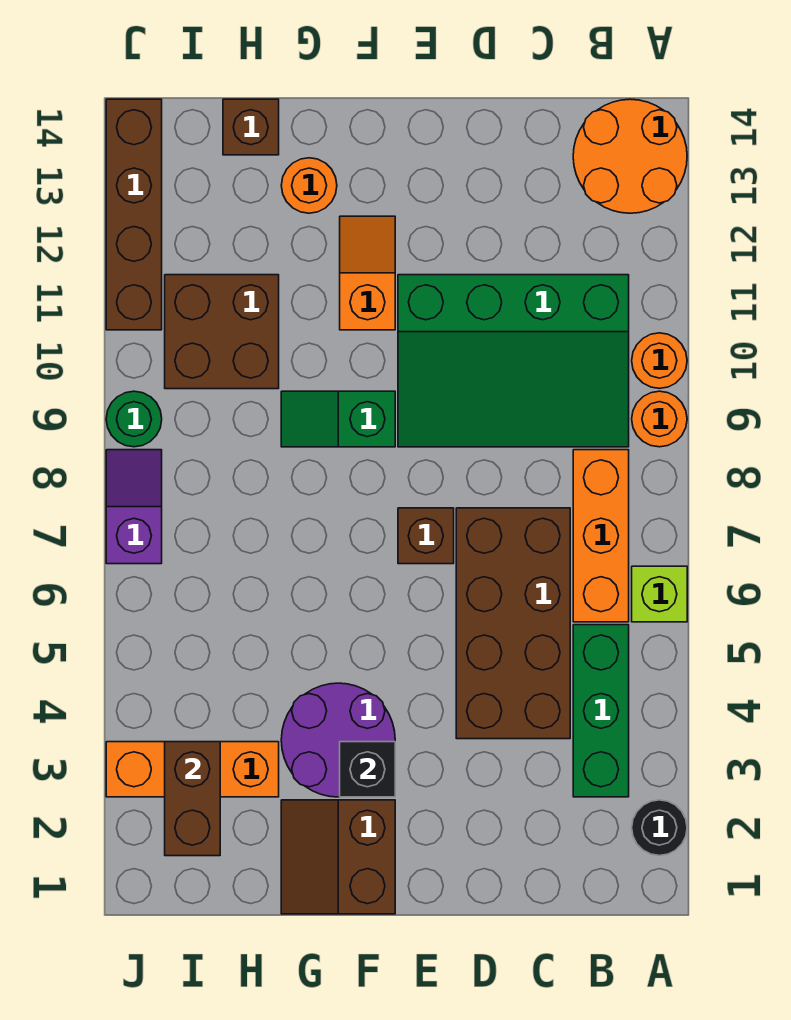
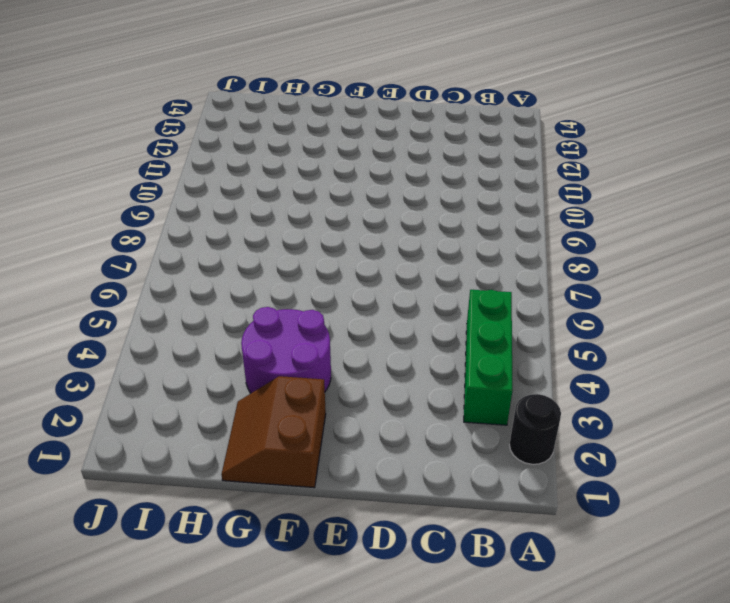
none -> lime 1x1 brick [632,566,687,622]
none -> orange 1x1 round brick [632,391,687,447]
none -> orange 1x1 round brick [632,333,687,388]

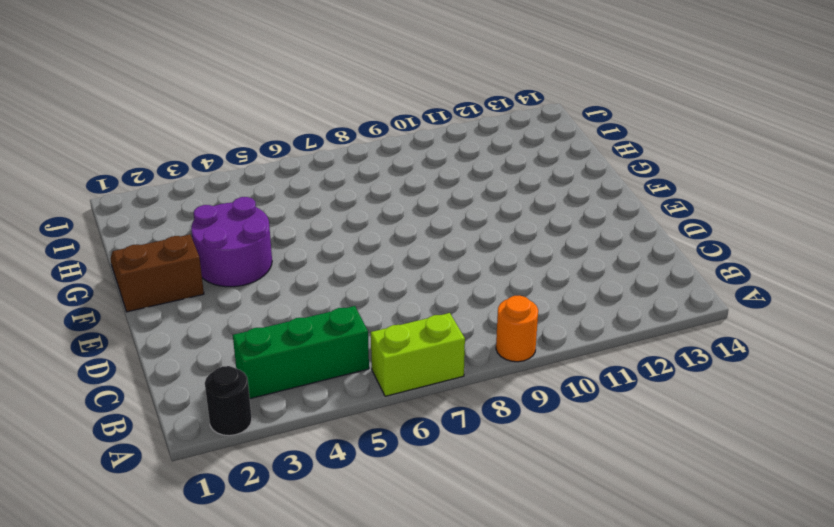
lime 1x2 brick [371,313,465,396] -> lime 1x1 brick [632,566,687,622]
none -> orange 1x1 round brick [632,333,687,388]
none -> orange 2x2 round brick [573,99,687,213]
none -> orange 1x3 brick [573,450,629,622]

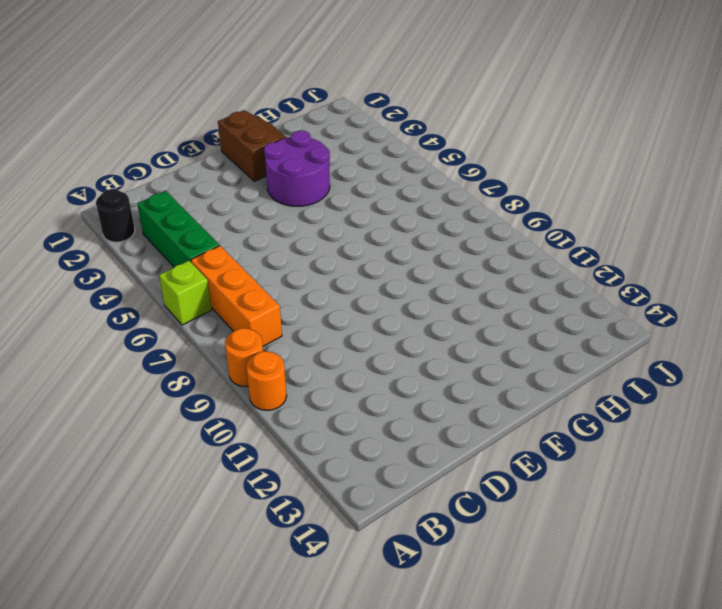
none -> orange 2x2 round brick [573,99,687,213]
none -> green 3x4 slope [398,275,629,447]
none -> brown 2x4 brick [456,508,570,739]

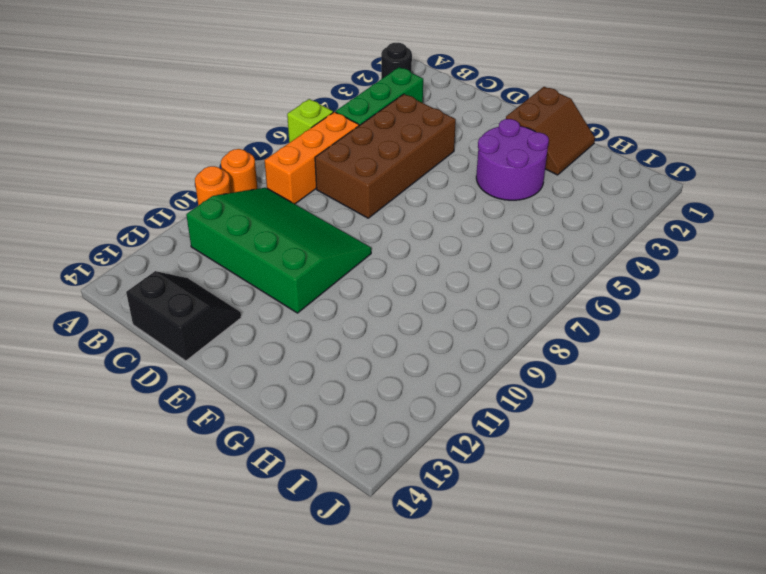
black 2x2 slope [126,271,241,361] -> none
none -> orange 2x2 round brick [573,99,687,213]
none -> brown 1x1 brick [398,508,454,564]
none -> green 1x2 slope [281,391,395,447]

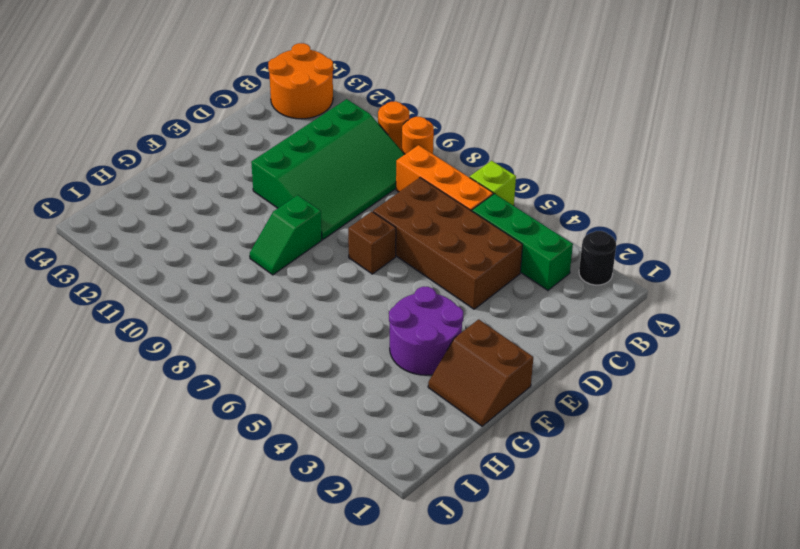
none -> orange 1x2 slope [340,216,395,330]
none -> orange 1x1 round brick [281,158,337,213]
none -> orange 1x3 brick [106,742,279,797]

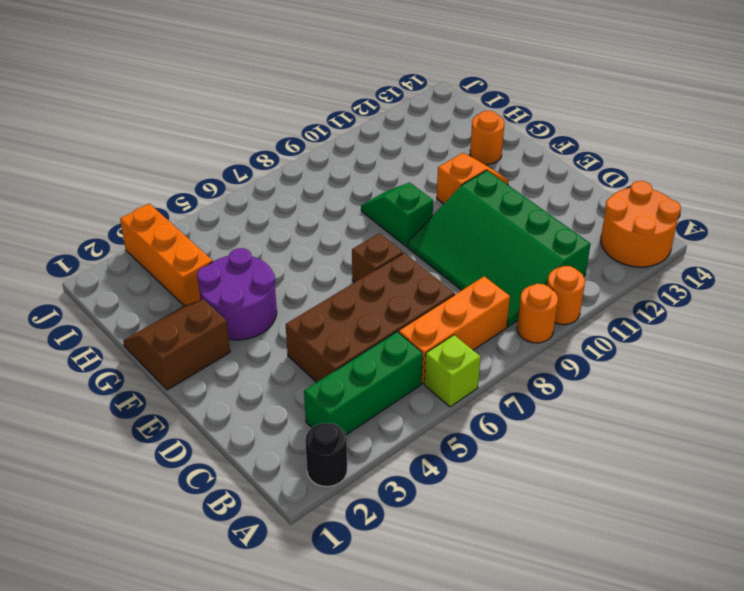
none -> brown 2x2 brick [165,275,279,389]
none -> brown 1x1 brick [223,99,279,155]
none -> purple 1x2 slope [106,450,162,564]

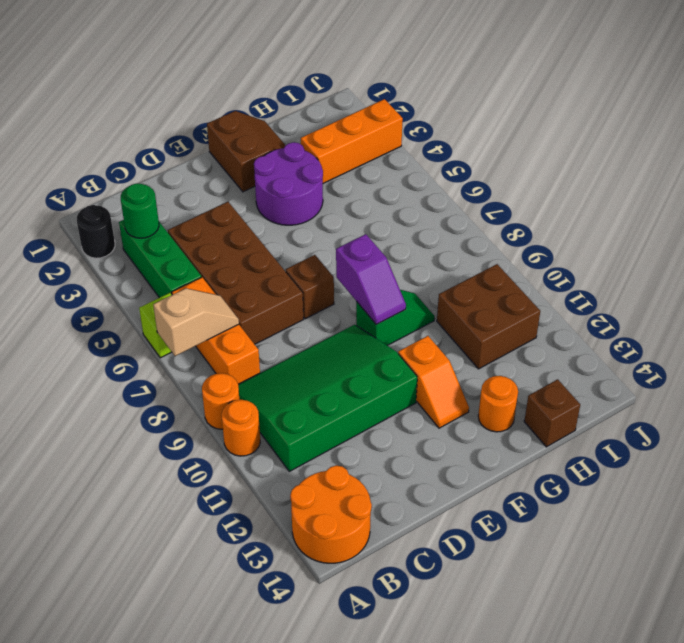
tan 1x2 slope [153,288,239,356] -> none
green 1x1 round brick [121,183,159,238] -> green 1x1 round brick moved to [106,391,162,447]
purple 1x2 slope [336,234,406,324] -> purple 1x2 slope moved to [106,450,162,564]
none -> brown 1x4 brick [106,99,162,330]
none -> black 1x1 brick [340,742,395,797]
none -> brown 1x2 brick [165,742,220,856]

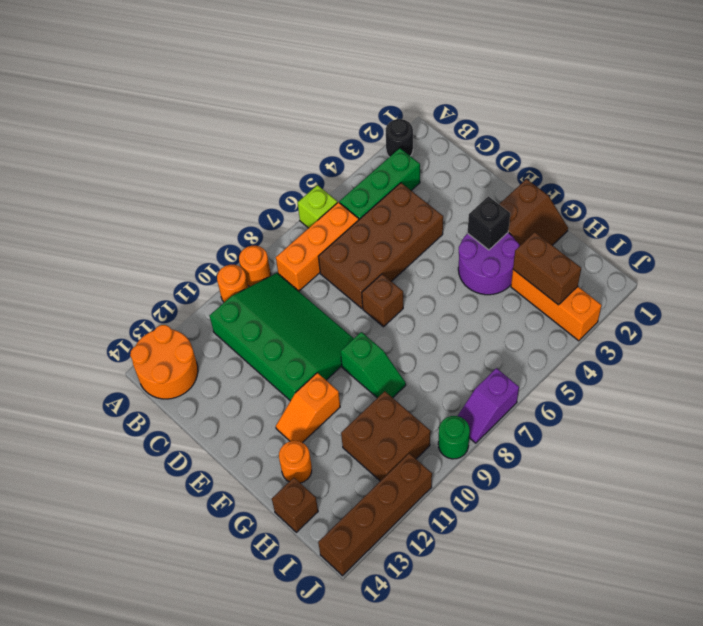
brown 1x2 brick [513,232,581,305] -> brown 1x2 brick turned to [165,742,220,856]

